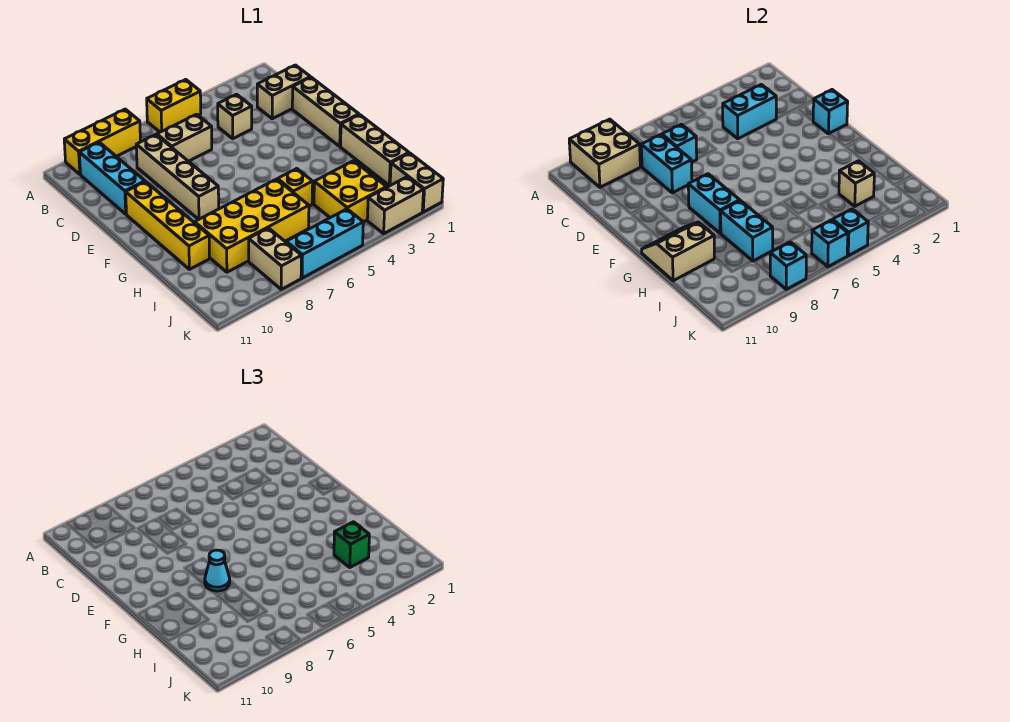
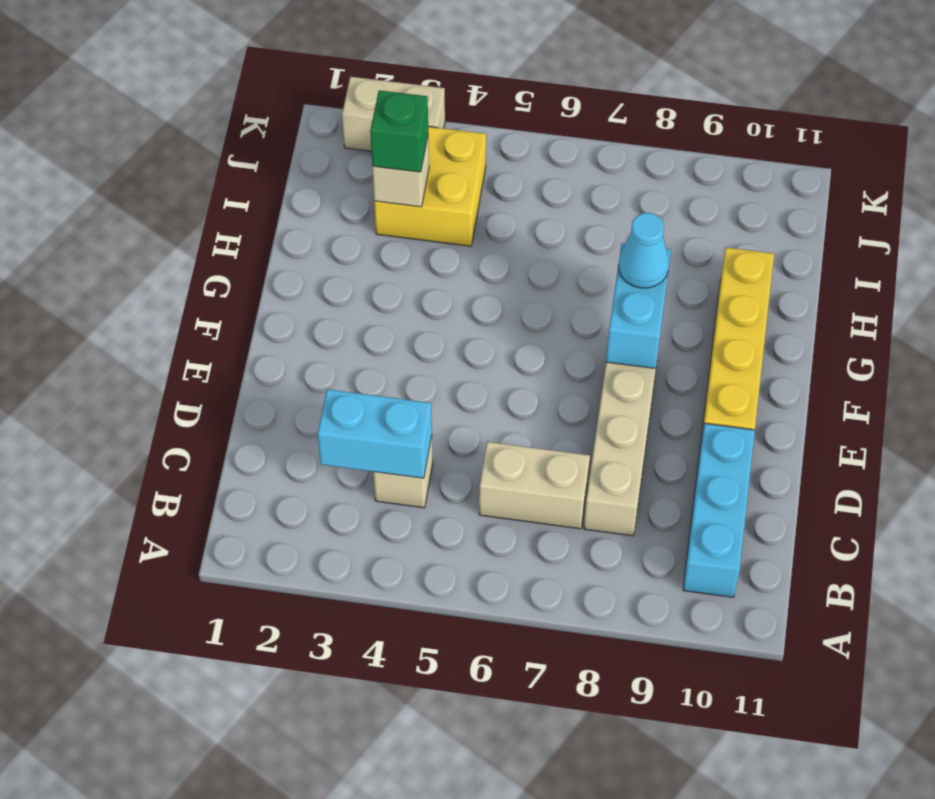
none -> yellow 1x2 brick [147,80,201,132]
none -> yellow 1x3 brick [64,109,140,174]
none -> tan 1x2 brick [257,65,310,119]
none -> tan 1x3 brick [292,77,359,146]

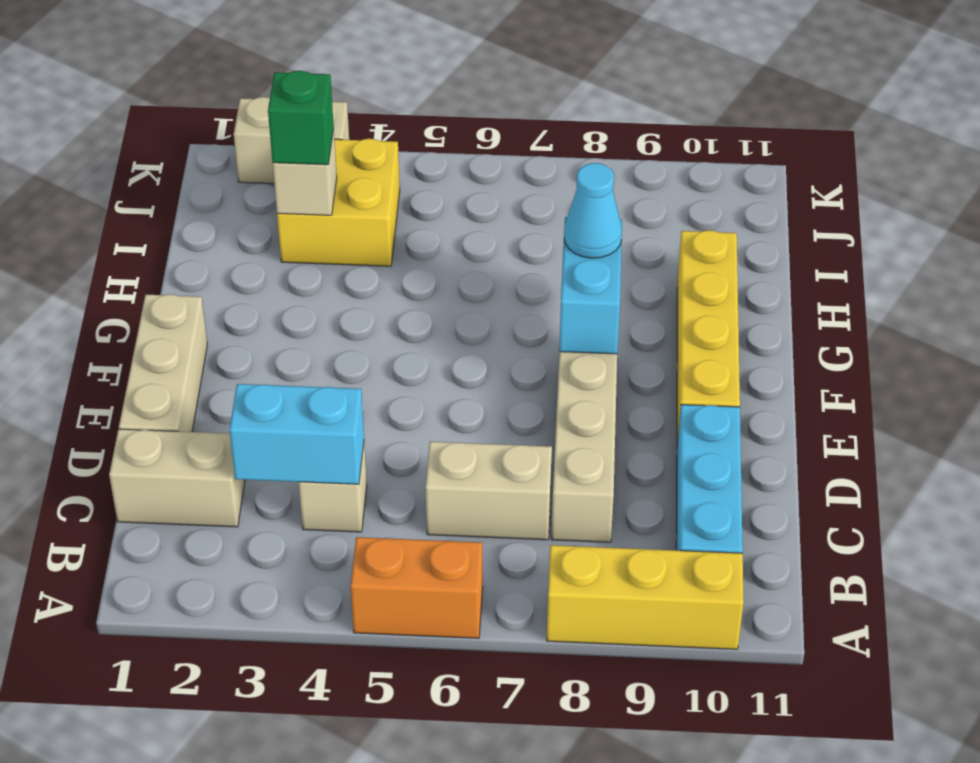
orange 1x2 brick [351,537,483,638] -> yellow 1x2 brick [147,80,201,132]
none -> tan 1x3 brick [340,115,409,185]
none -> yellow 1x1 brick [278,169,313,206]
none -> yellow 2x4 brick [195,179,309,272]
none -> tan 1x2 brick [390,153,443,212]

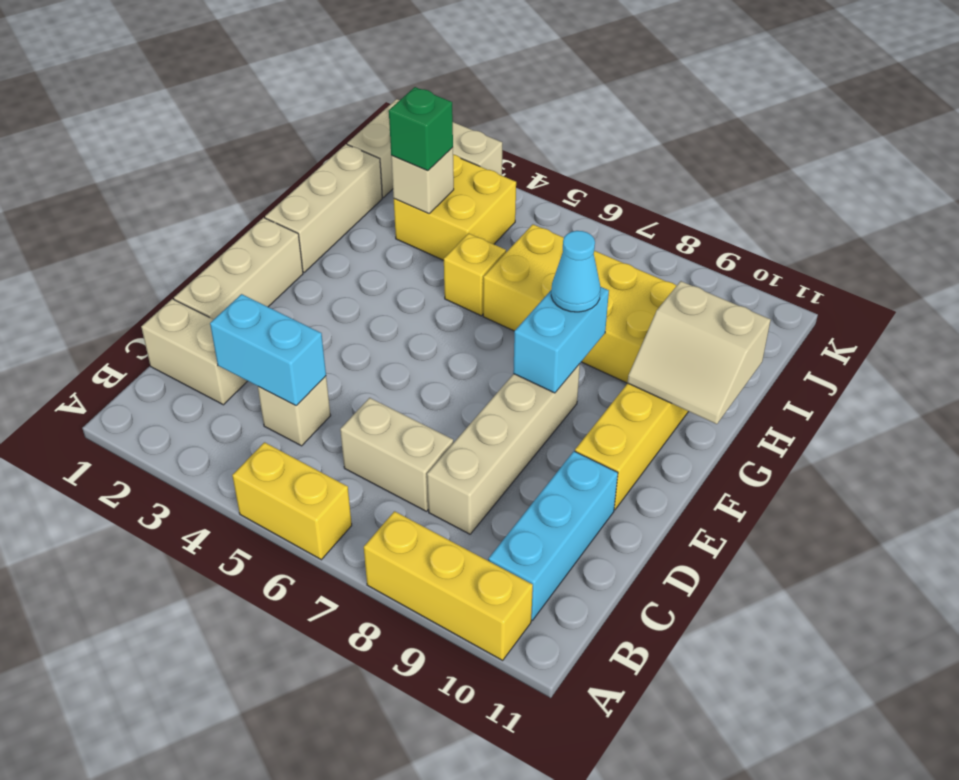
none -> tan 1x2 brick [249,228,301,289]
none -> cyan 1x3 brick [286,209,363,278]
none -> tan 2x2 brick [569,119,640,187]
none -> cyan 1x1 brick [662,124,697,162]

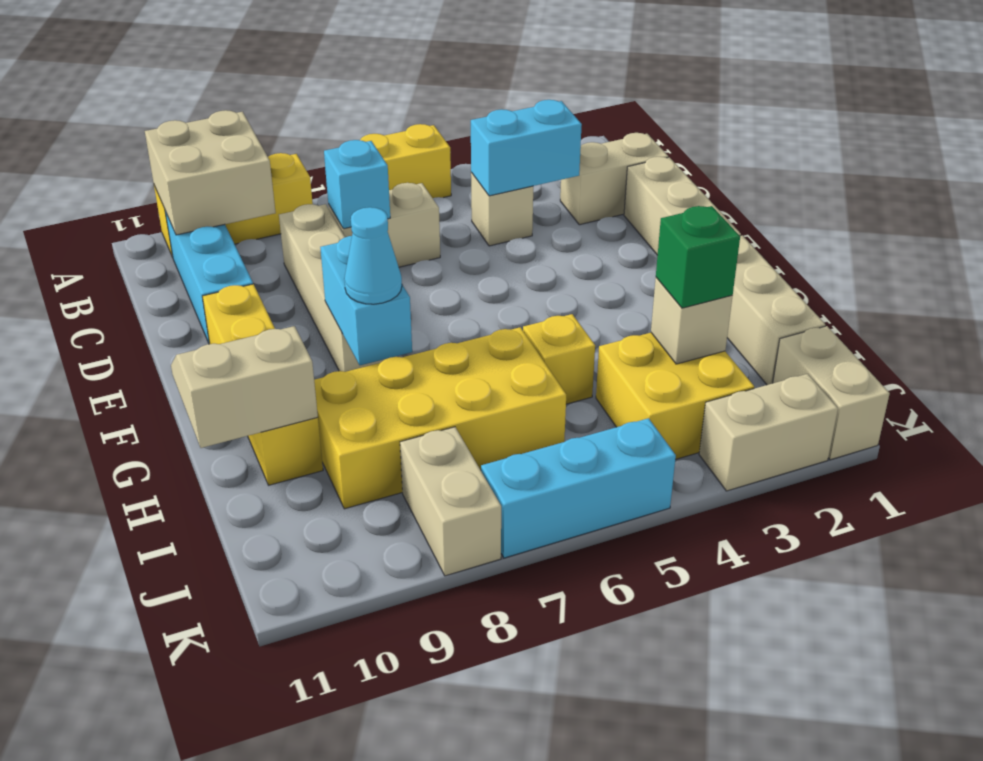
none -> cyan 1x2 brick [641,135,692,193]
none -> cyan 1x1 brick [813,90,848,134]
none -> cyan 1x2 brick [721,201,773,261]
none -> cyan 1x1 brick [833,209,868,256]

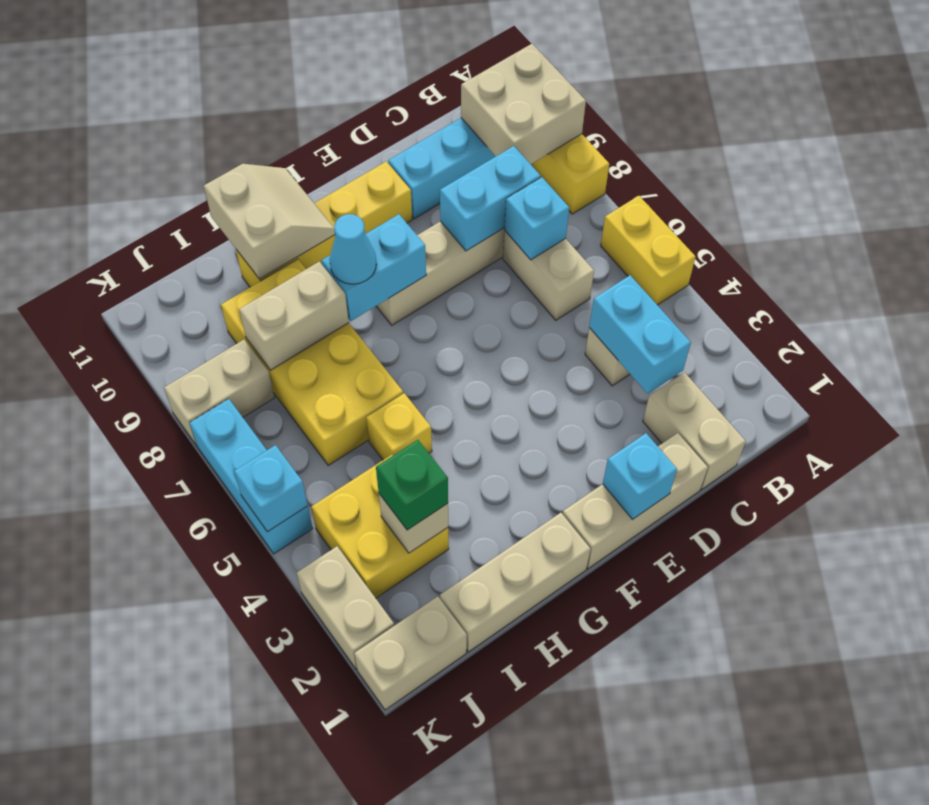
tan 1x2 brick [239,262,349,370] -> cyan 1x2 brick [721,201,773,261]
none -> cyan 1x1 brick [812,220,848,267]
none -> cyan 1x1 brick [770,242,806,289]

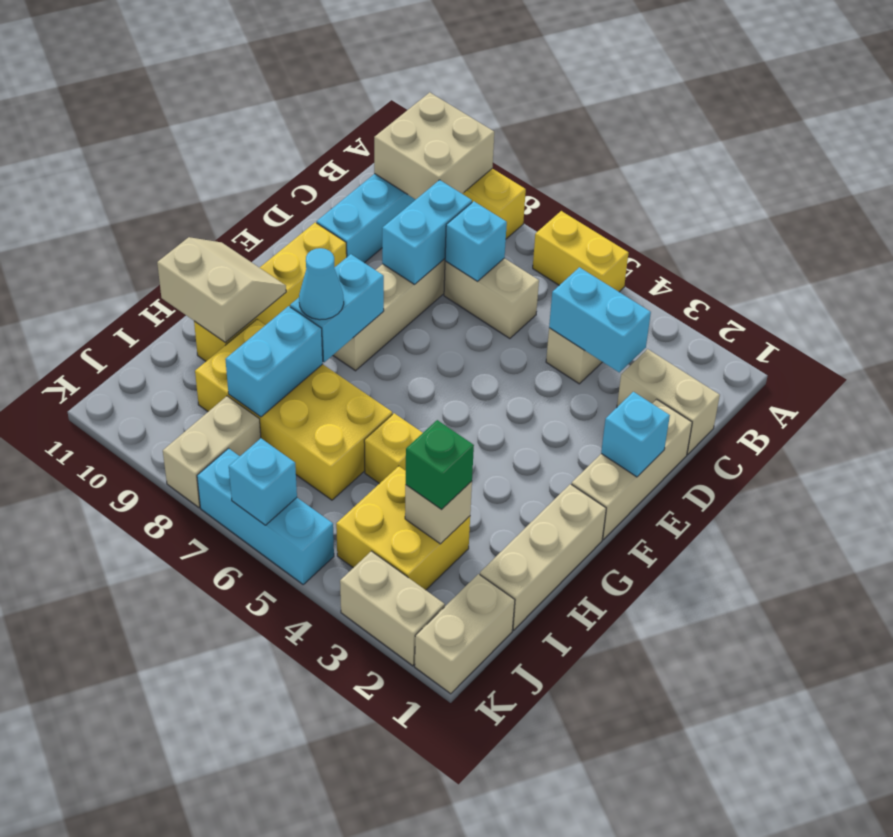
none -> cyan 1x1 brick [833,209,868,256]
none -> cyan 1x1 brick [770,242,806,289]

